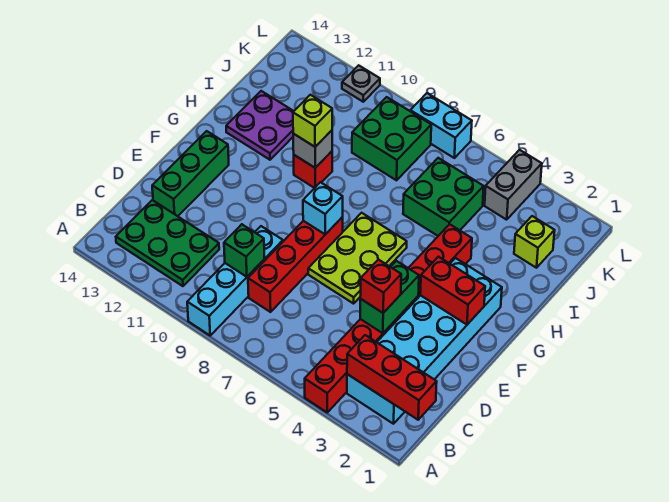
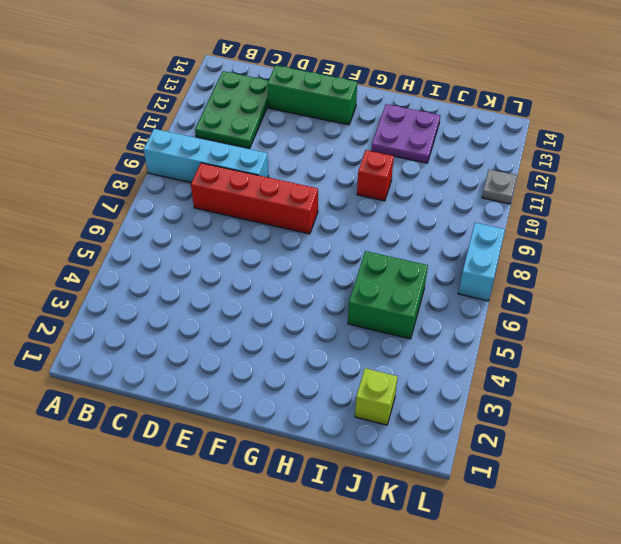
none -> red 1x8 brick [305,224,472,412]
none -> cyan 2x6 brick [347,258,502,424]
none -> lime 2x3 plate [308,213,407,304]

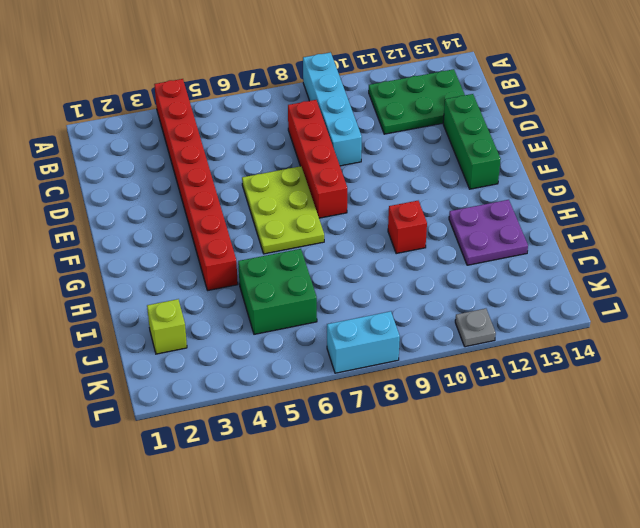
none -> cyan 2x6 brick [347,258,502,424]
none -> green 2x2 brick [352,97,431,180]
none -> grey 1x2 brick [485,150,542,220]

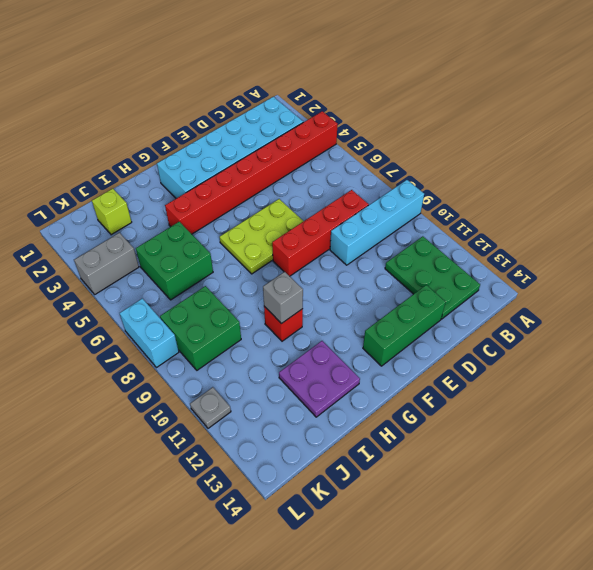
none -> red 1x3 brick [347,335,437,420]
none -> green 1x1 brick [224,224,265,277]
none -> green 1x2 brick [360,261,419,333]

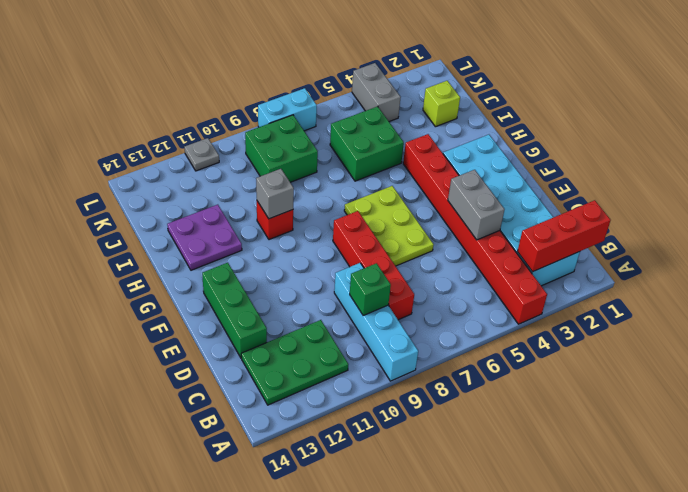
grey 1x2 brick [448,170,505,240] -> green 1x2 brick [360,261,419,333]
none -> red 1x2 brick [420,257,485,325]
none -> cyan 1x1 brick [303,182,343,234]
none -> red 1x1 brick [360,260,401,313]

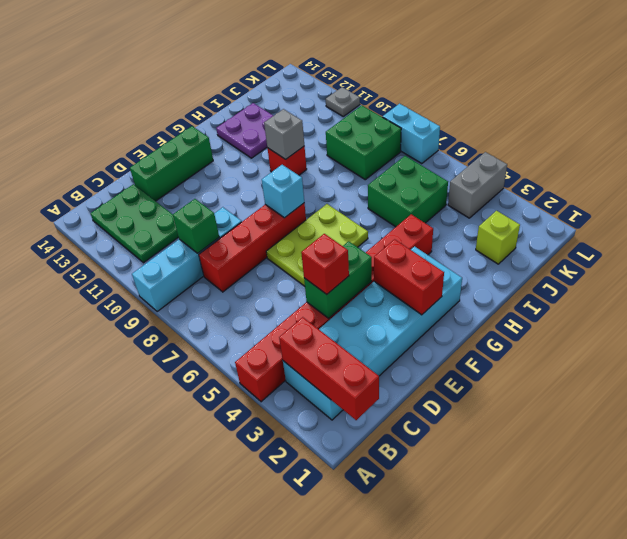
none -> lime 1x1 brick [293,95,332,147]

